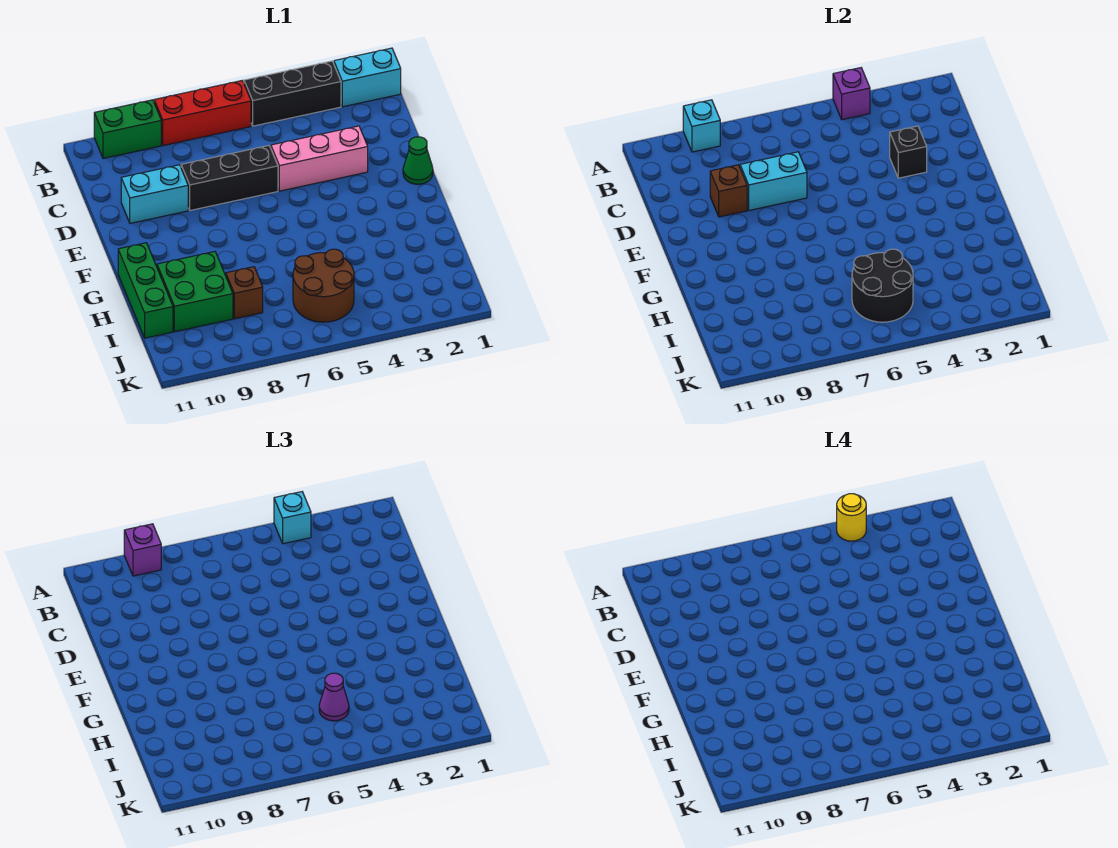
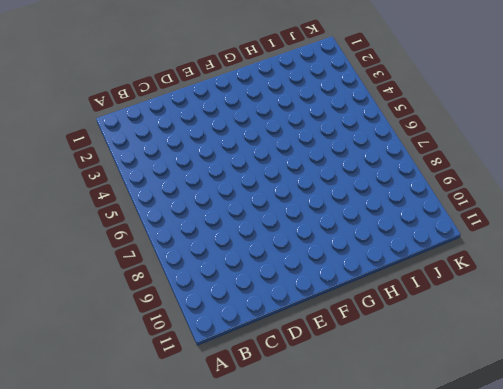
none -> cyan 1x2 brick [334,48,401,107]
none -> black 1x3 brick [244,61,341,126]
none -> red 1x3 brick [154,81,251,146]

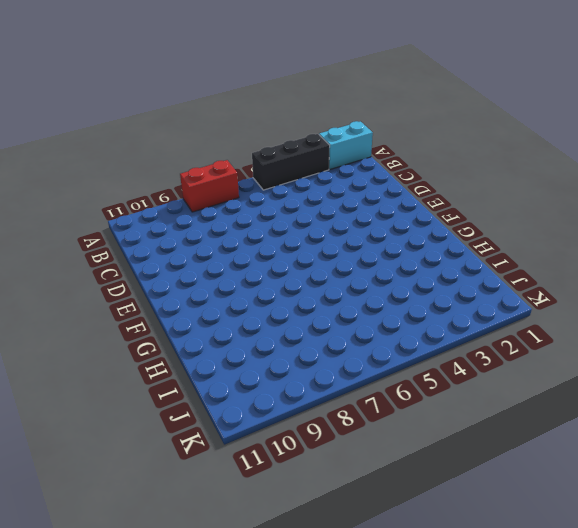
red 1x2 brick [180,160,239,212] -> red 1x3 brick [154,81,251,146]
none -> green 1x2 brick [94,100,161,159]
none -> pink 1x3 brick [271,126,368,191]
none -> black 1x3 brick [181,146,278,210]

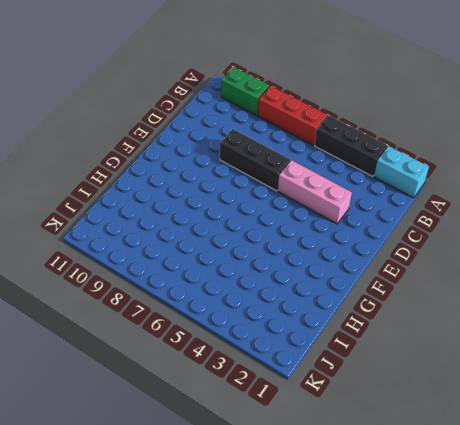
none -> cyan 1x2 brick [121,165,188,223]
none -> green 1x1 cone [403,137,433,184]
none -> green 1x3 brick [118,243,173,338]

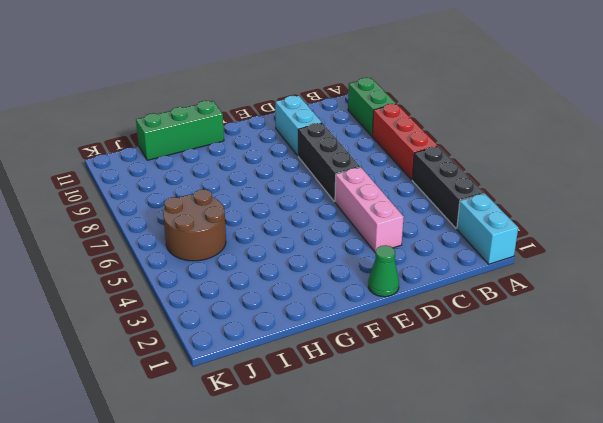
none -> green 2x2 brick [157,252,233,332]
none -> brown 1x1 brick [226,267,263,319]
none -> purple 1x1 brick [833,68,870,120]

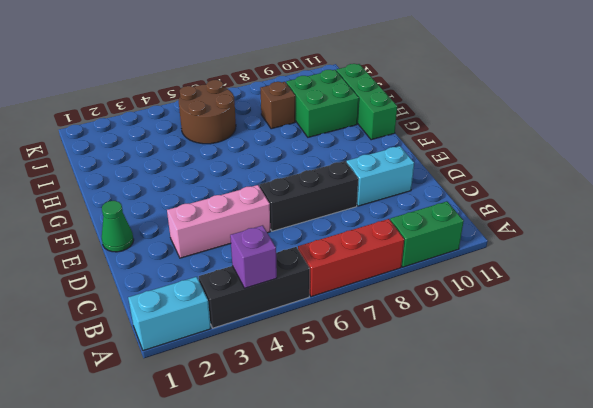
none -> cyan 1x1 brick [683,100,720,152]
none -> black 1x1 brick [890,126,927,178]
none -> cyan 1x2 brick [740,152,807,210]

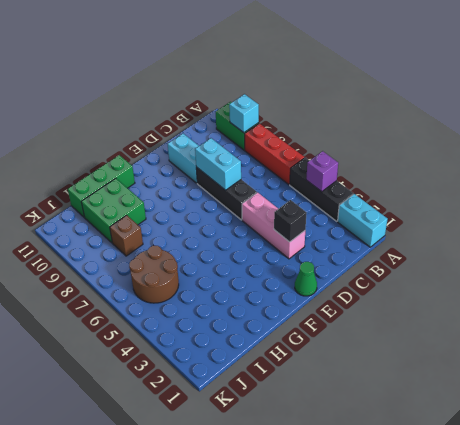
none -> brown 1x1 brick [710,165,747,217]
none -> black 2x2 round brick [852,249,913,322]
none -> cyan 1x1 brick [274,492,311,544]

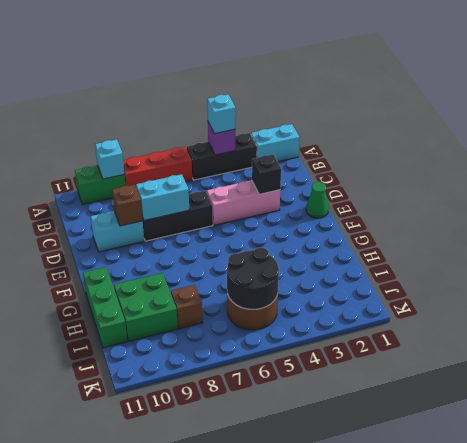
none -> purple 1x1 brick [124,524,161,576]
none -> purple 1x1 cone [319,673,349,721]
none -> yellow 1x1 round brick [837,494,866,541]

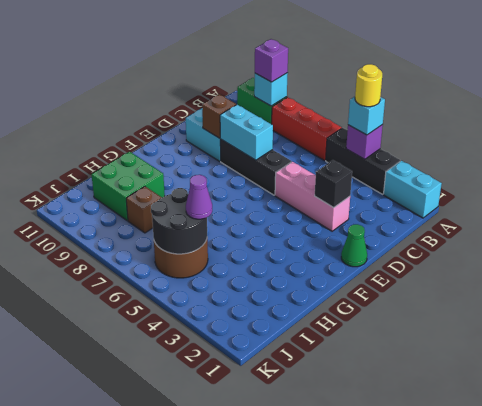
none -> green 1x3 brick [118,243,173,338]

